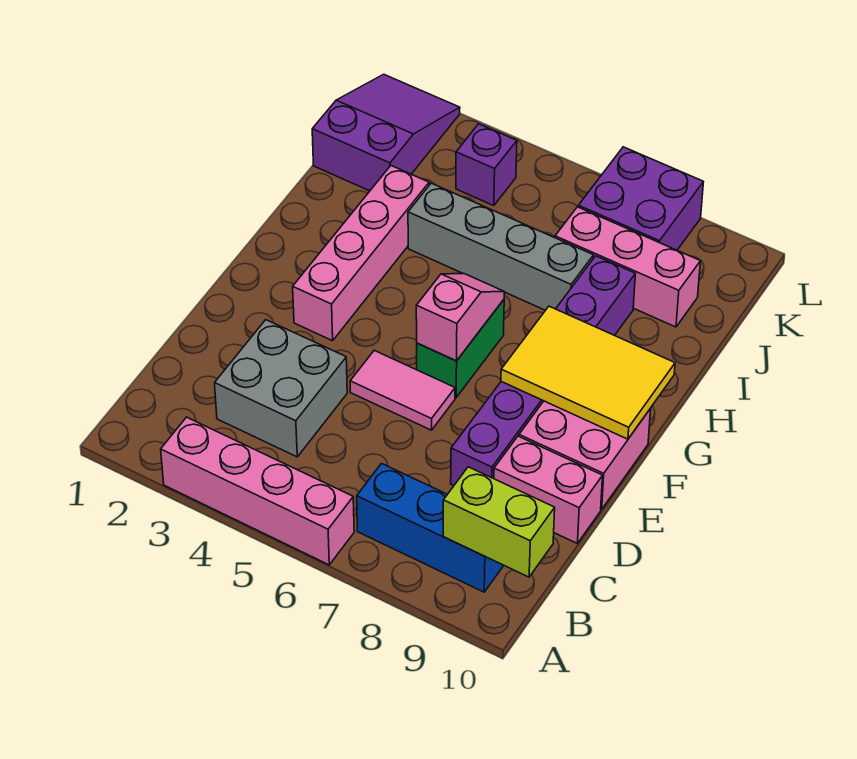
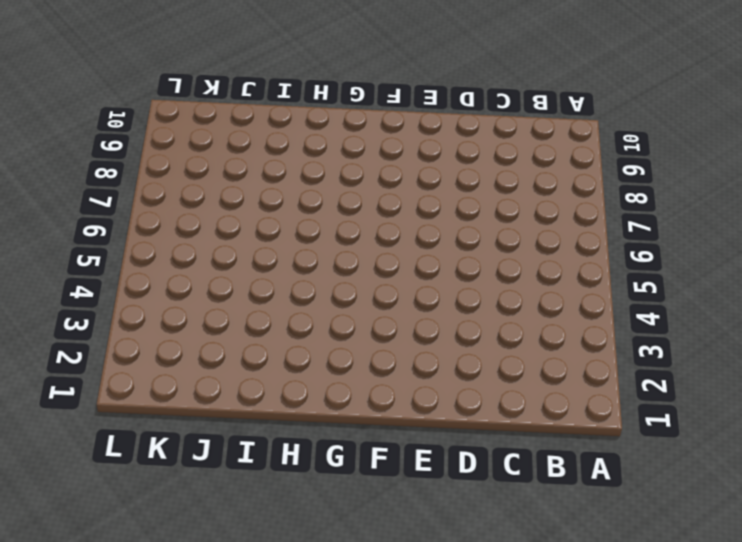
none -> pink 1x4 brick [161,417,354,565]
none -> blue 1x3 brick [357,464,504,592]
none -> grey 2x2 brick [215,320,347,457]

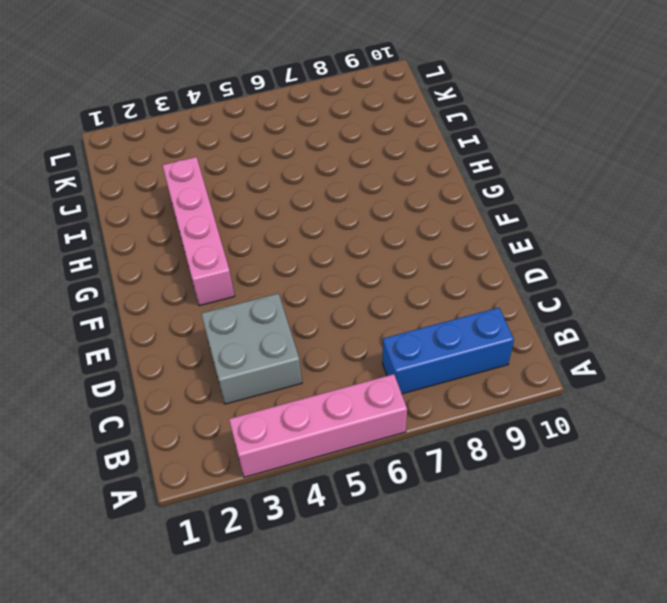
none -> purple 1x6 brick [451,256,635,485]
none -> pink 1x2 brick [494,436,603,543]
none -> pink 1x2 tile [350,350,455,430]

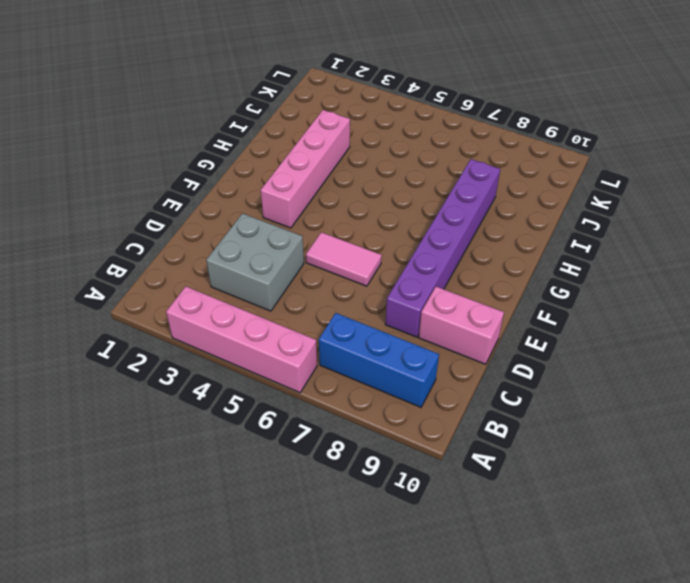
none -> pink 2x2 brick [519,401,651,509]
none -> green 1x2 brick [417,300,504,398]
none -> grey 1x4 brick [408,183,594,310]

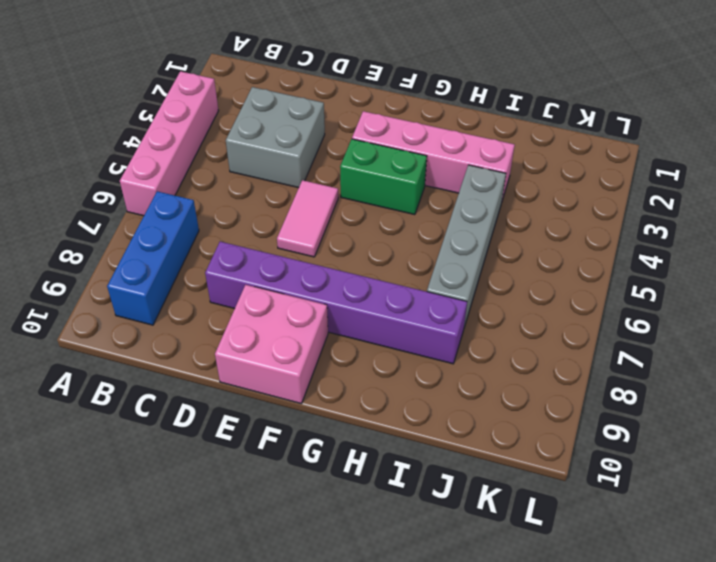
green 1x2 brick [340,139,427,215] -> green 1x2 brick moved to [417,300,504,398]
none -> pink 1x2 brick [494,436,603,543]
none -> purple 2x3 slope [312,74,460,191]
none -> pink 1x3 brick [555,207,701,327]

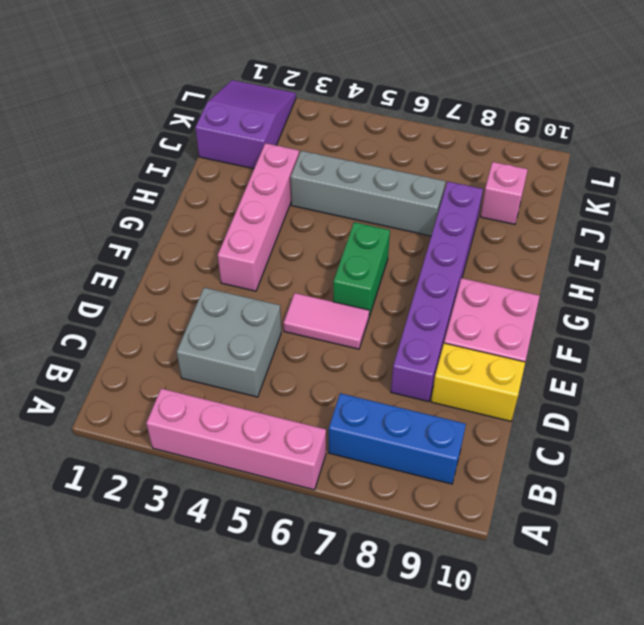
yellow 1x2 brick [431,343,525,421] -> pink 1x2 brick [494,436,603,543]
pink 1x1 brick [480,162,528,224] -> pink 1x3 brick [555,207,701,327]
none -> purple 1x1 brick [456,124,517,206]
none -> purple 2x2 brick [578,147,703,250]
none -> lime 1x2 brick [443,467,555,577]

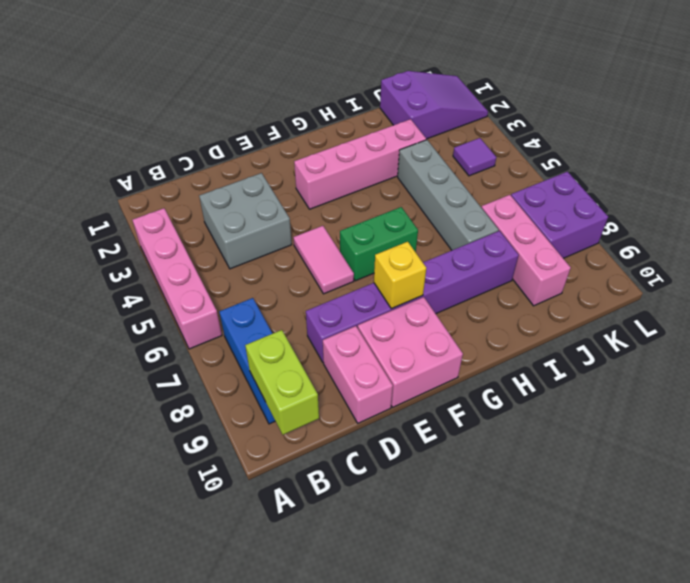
yellow 1x1 brick [374,242,426,309] -> yellow 2x3 tile [501,306,675,439]
purple 1x1 tile [453,138,496,176] -> purple 1x1 brick [456,124,517,206]
none -> pink 1x2 slope [416,274,504,361]

